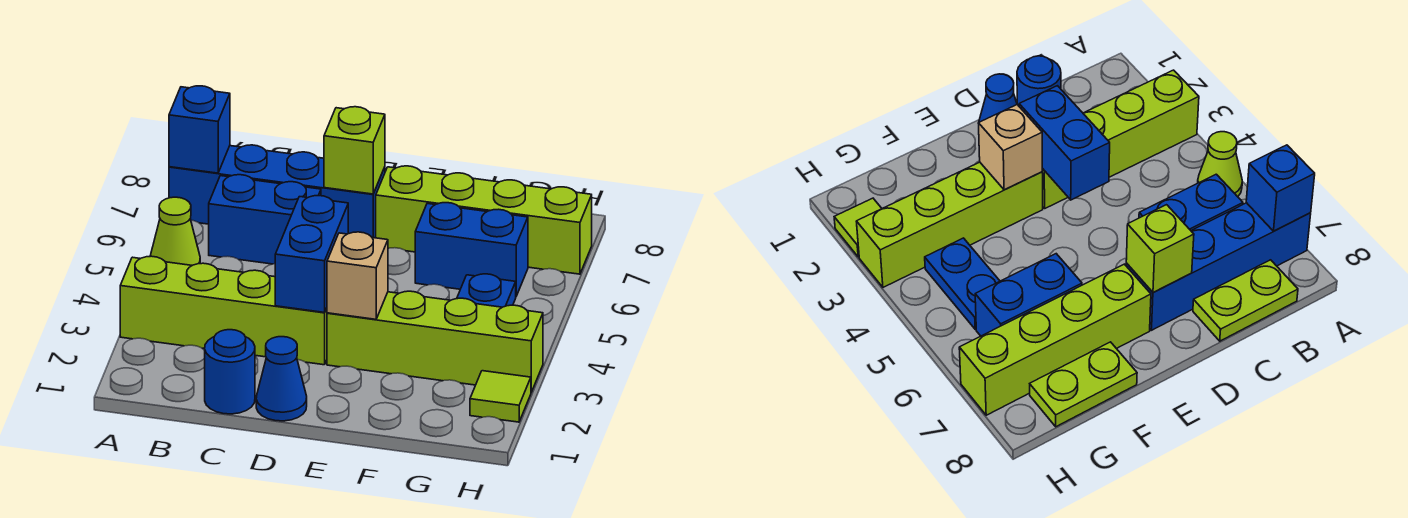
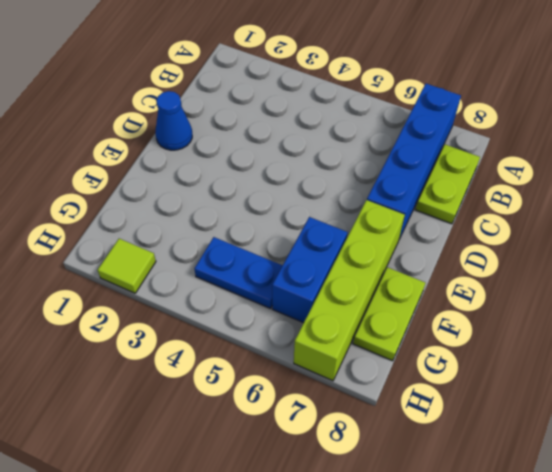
none -> lime 1x4 brick [120,256,327,365]
none -> lime 1x1 cone [150,197,200,265]
none -> blue 1x2 brick [209,175,321,264]

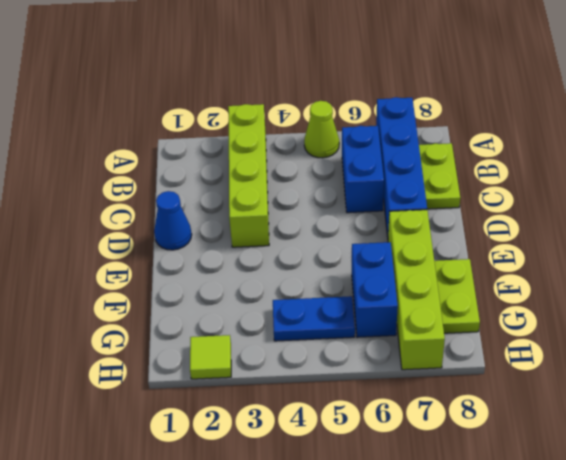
none -> blue 1x1 round brick [205,330,255,414]
none -> lime 1x4 brick [327,291,543,392]
none -> blue 1x1 brick [169,86,230,173]

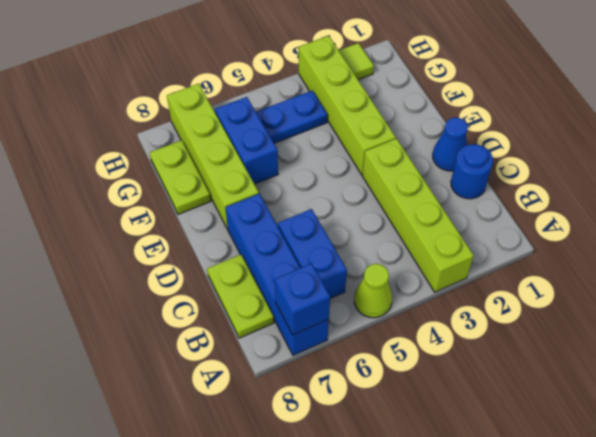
none -> blue 1x2 brick [275,196,348,312]
none -> lime 1x1 brick [324,107,385,194]
none -> tan 1x1 brick [327,232,388,319]

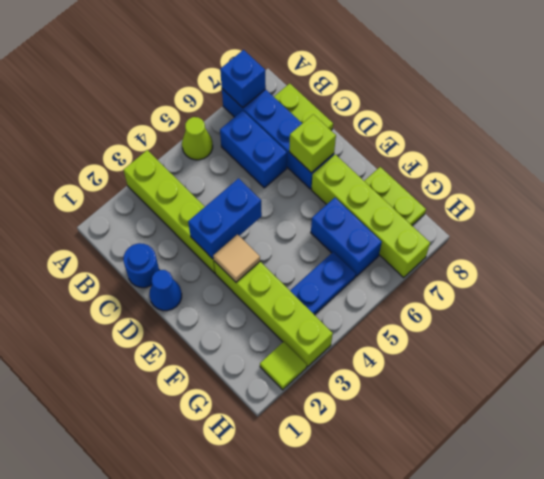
tan 1x1 tile [213,234,260,282] -> tan 1x1 brick [327,232,388,319]

